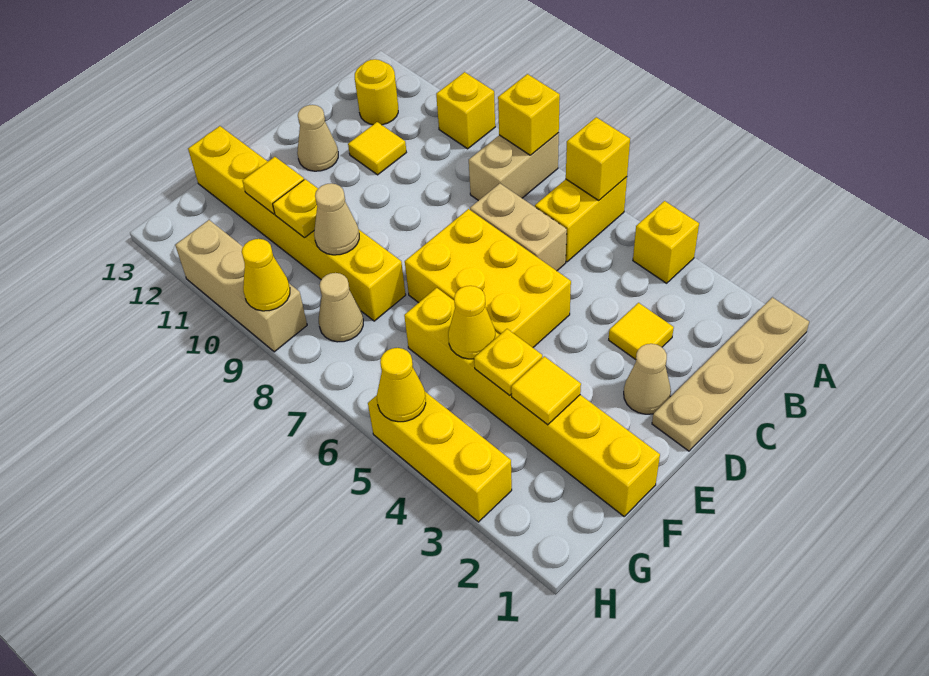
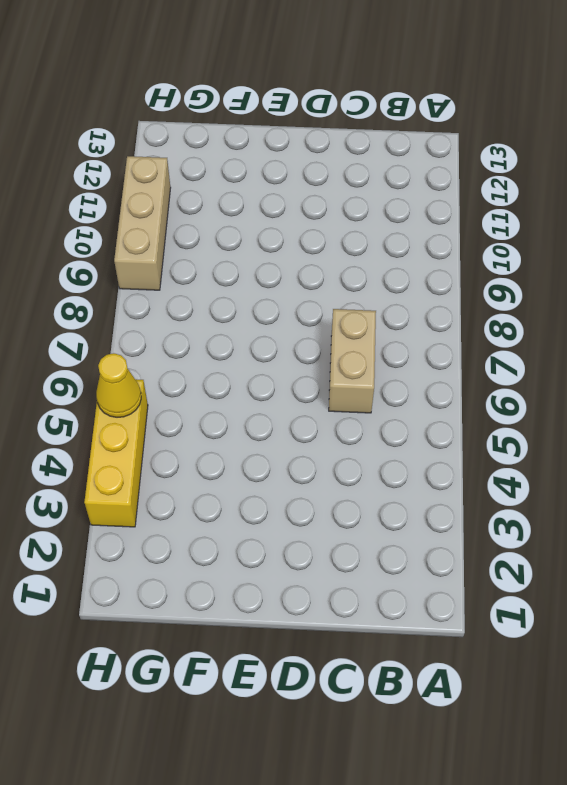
none -> tan 1x4 plate [652,297,809,451]
none -> yellow 1x1 brick [633,201,699,283]
none -> yellow 1x2 brick [535,177,627,262]

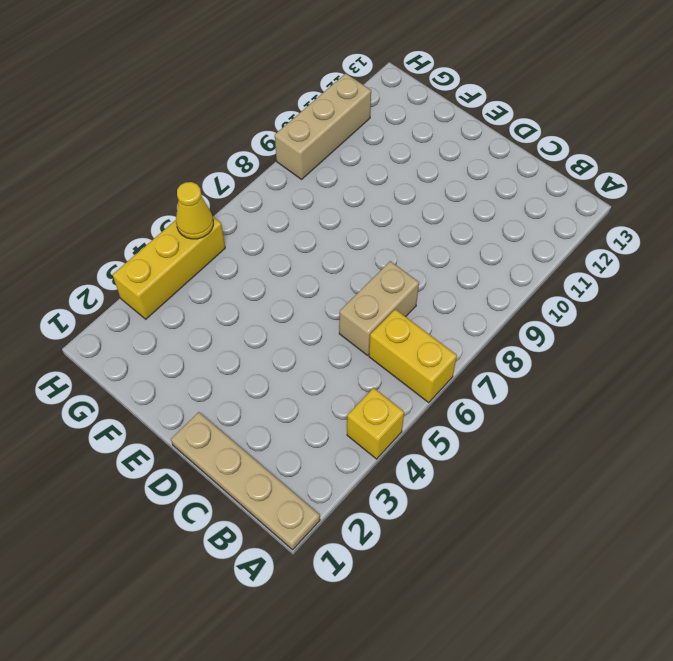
none -> tan 1x2 brick [469,133,559,201]
none -> yellow 1x1 brick [436,72,495,149]
none -> yellow 1x1 round brick [355,59,398,125]

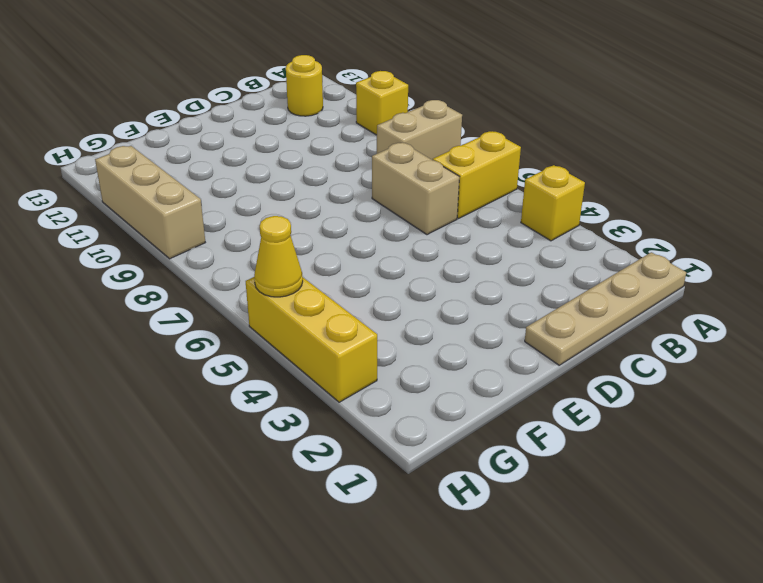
none -> yellow 1x1 tile [609,303,674,360]
none -> yellow 1x1 tile [348,122,406,175]
none -> tan 1x1 cone [624,344,671,414]

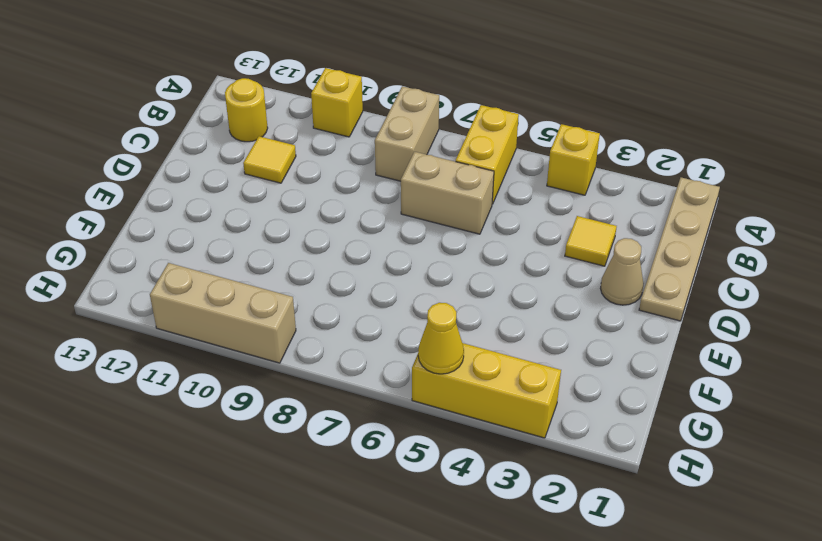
none -> yellow 2x3 brick [405,209,571,348]
none -> tan 1x1 cone [297,105,338,171]
none -> yellow 1x6 brick [404,288,660,516]

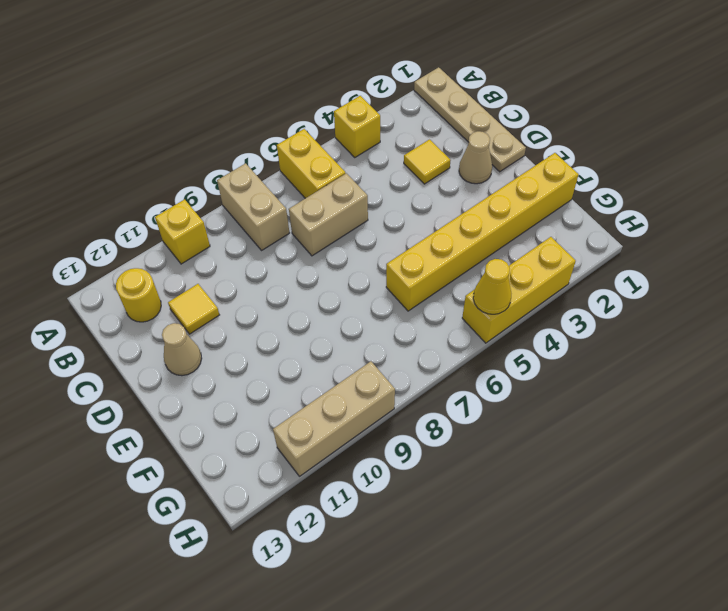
none -> yellow 2x3 brick [405,209,571,348]
none -> yellow 1x6 brick [188,126,406,321]
none -> tan 1x1 cone [319,273,363,342]

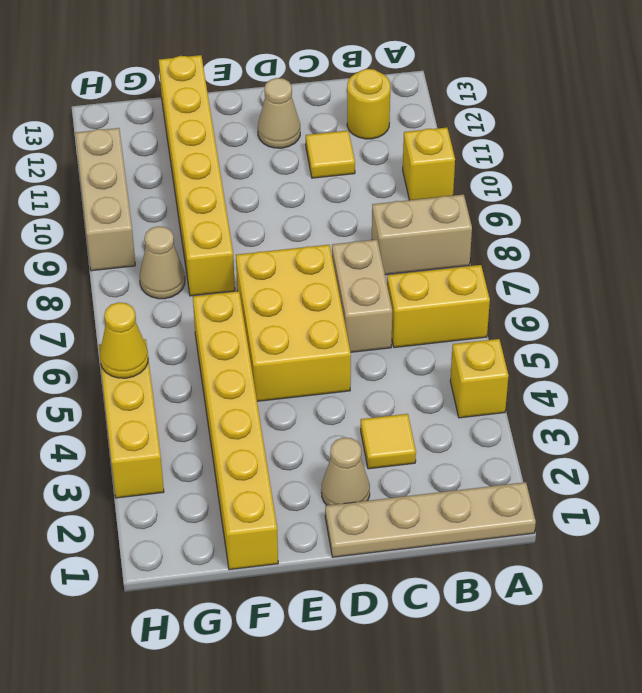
none -> yellow 1x1 brick [566,117,630,200]
none -> yellow 1x1 brick [498,74,560,155]
none -> yellow 1x1 tile [511,356,581,425]

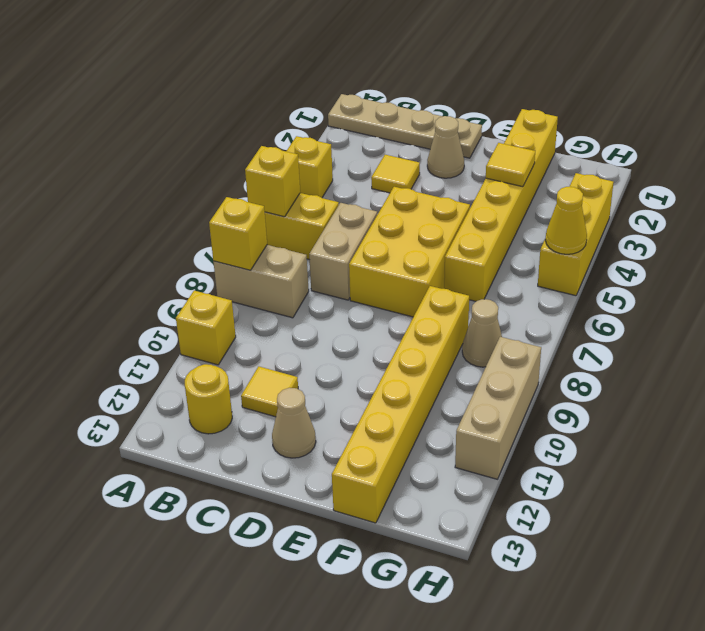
none -> yellow 1x1 plate [474,329,542,395]
none -> yellow 1x1 cone [448,286,495,359]
none -> tan 1x1 cone [314,183,359,255]

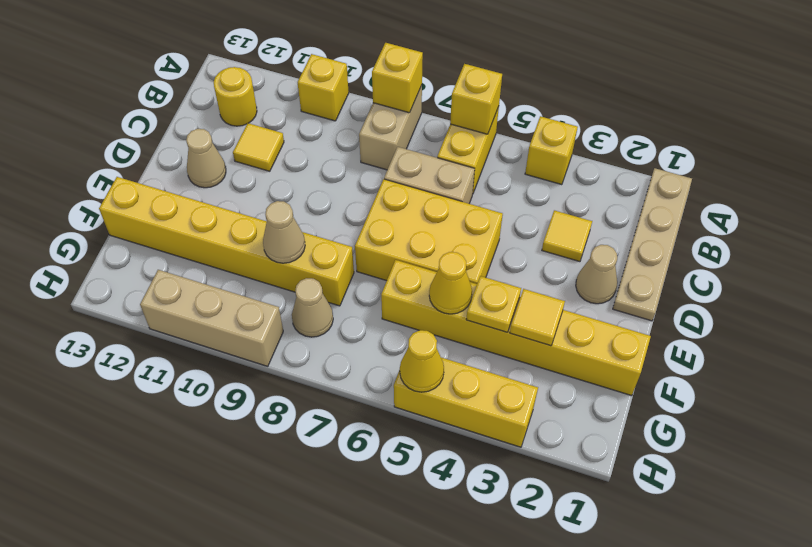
none -> yellow 1x1 plate [273,179,318,238]
none -> yellow 1x1 tile [242,157,304,214]
none -> yellow 1x1 cone [242,239,290,311]

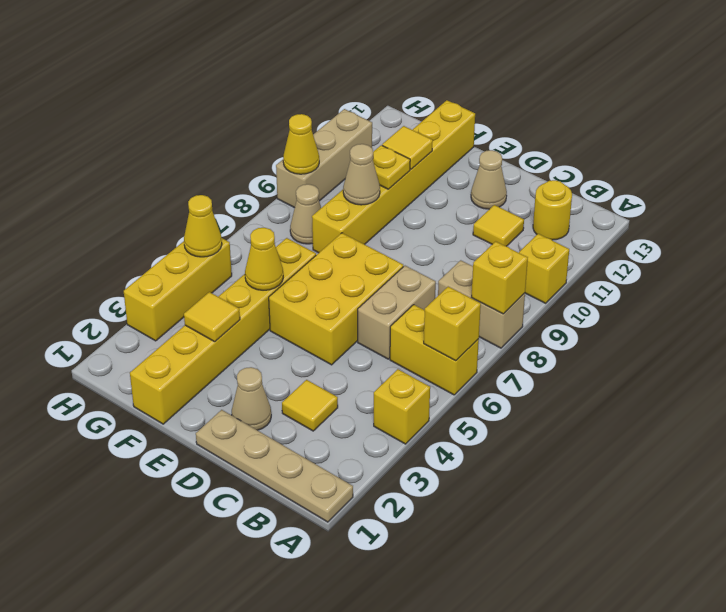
none -> yellow 1x1 plate [474,329,542,395]

